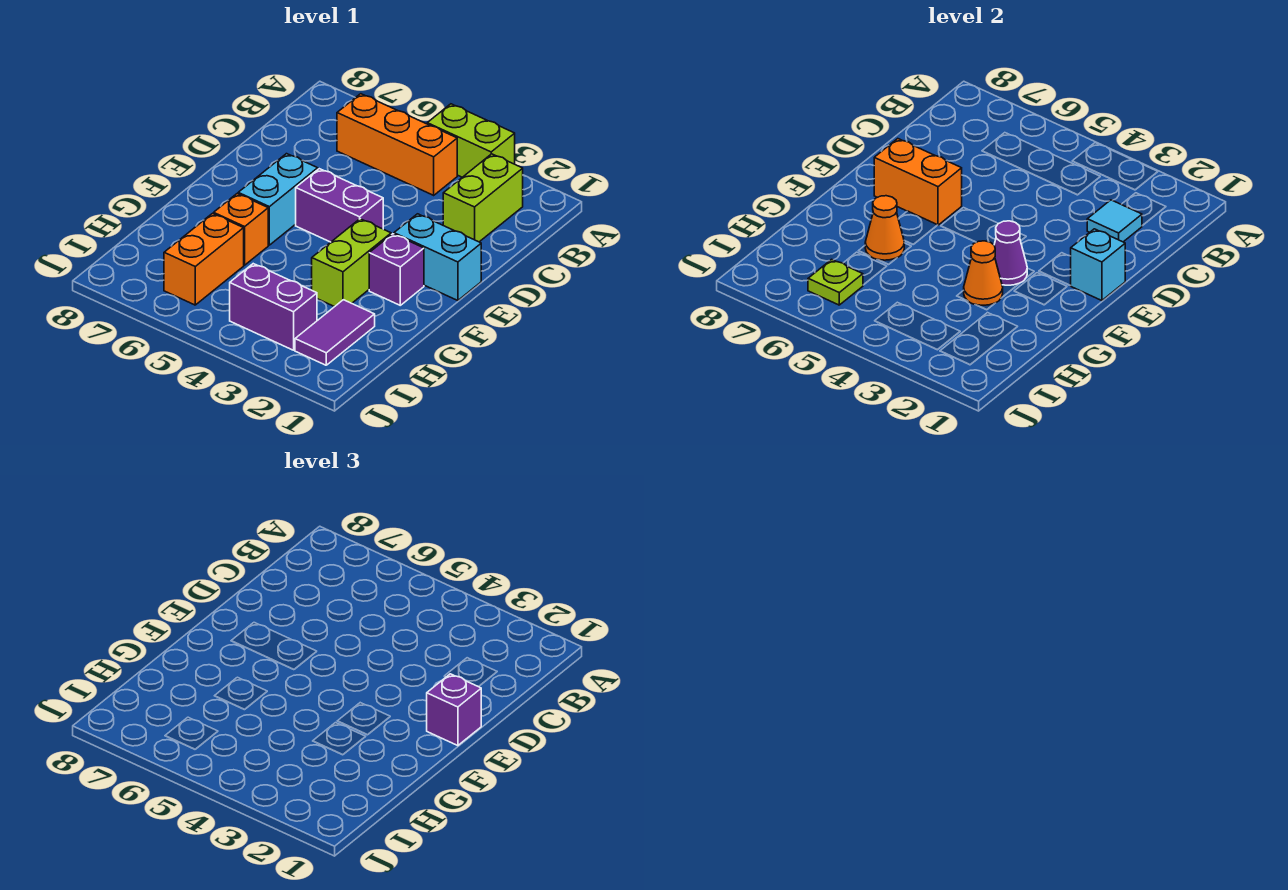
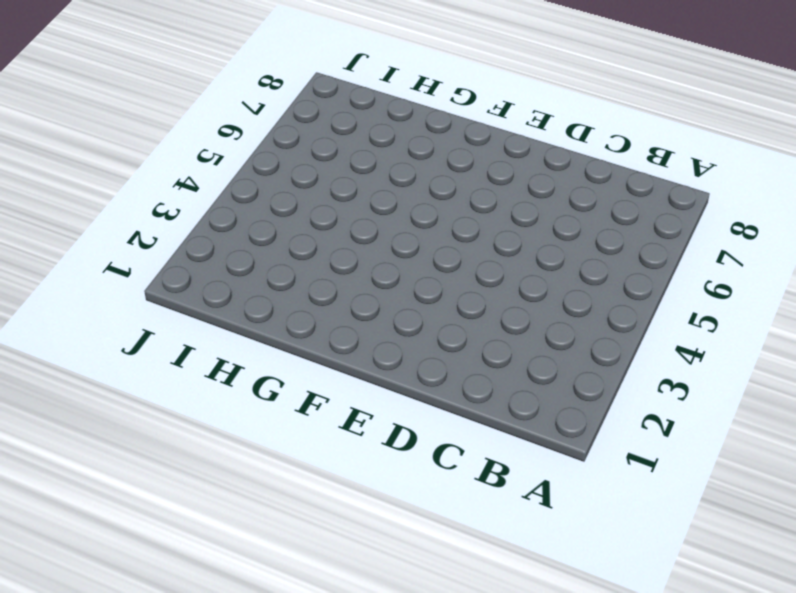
none -> lime 1x2 brick [427,104,515,177]
none -> lime 1x2 brick [443,154,523,242]
none -> orange 1x3 brick [337,94,457,195]

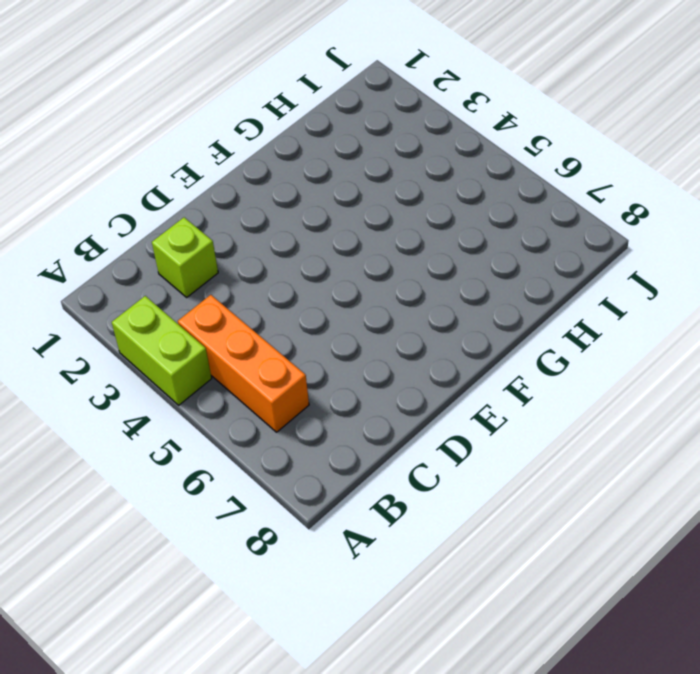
lime 1x1 brick [152,217,218,297] -> lime 1x2 brick [443,154,523,242]
none -> cyan 1x2 brick [394,214,481,301]
none -> purple 1x2 brick [296,169,383,242]
none -> cyan 1x2 brick [238,154,318,245]

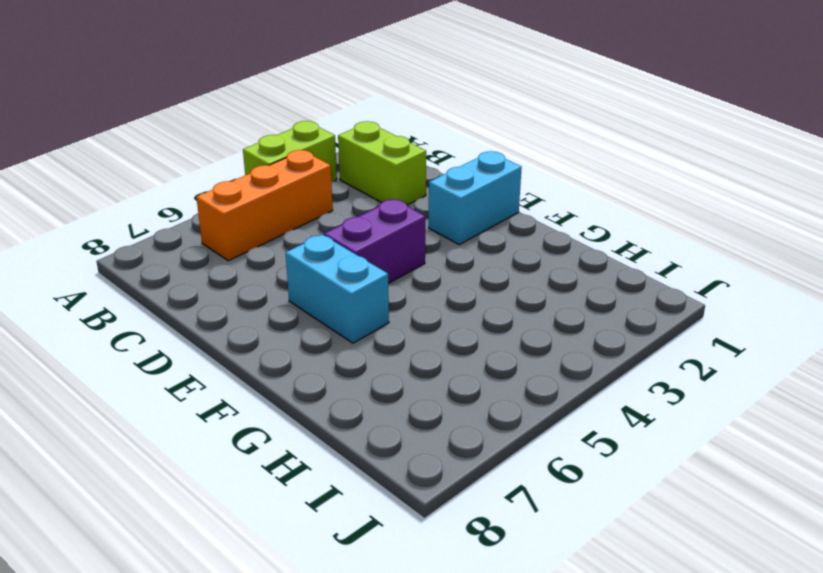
none -> purple 1x1 brick [369,234,424,305]
none -> lime 1x2 brick [312,219,391,307]
none -> orange 1x1 brick [214,194,268,265]

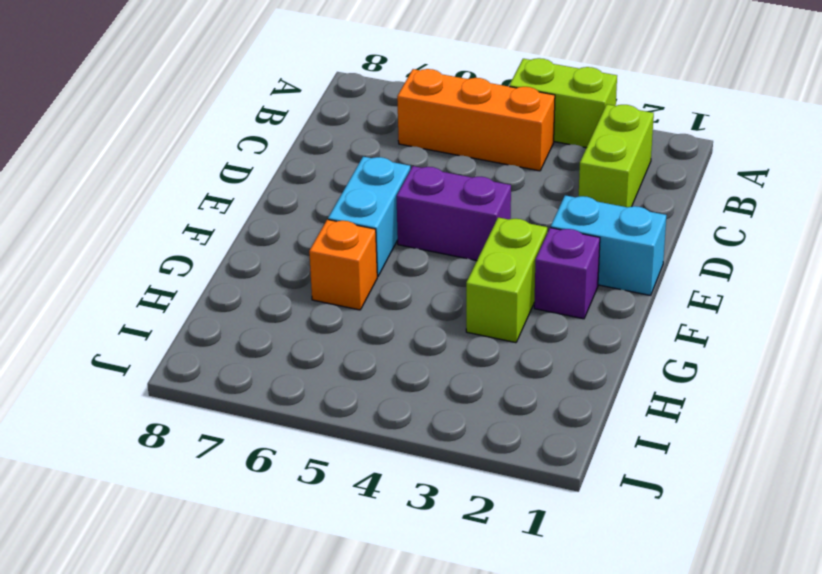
none -> purple 1x2 tile [295,300,375,365]
none -> orange 1x2 brick [164,214,244,305]
none -> purple 1x2 brick [230,264,317,350]

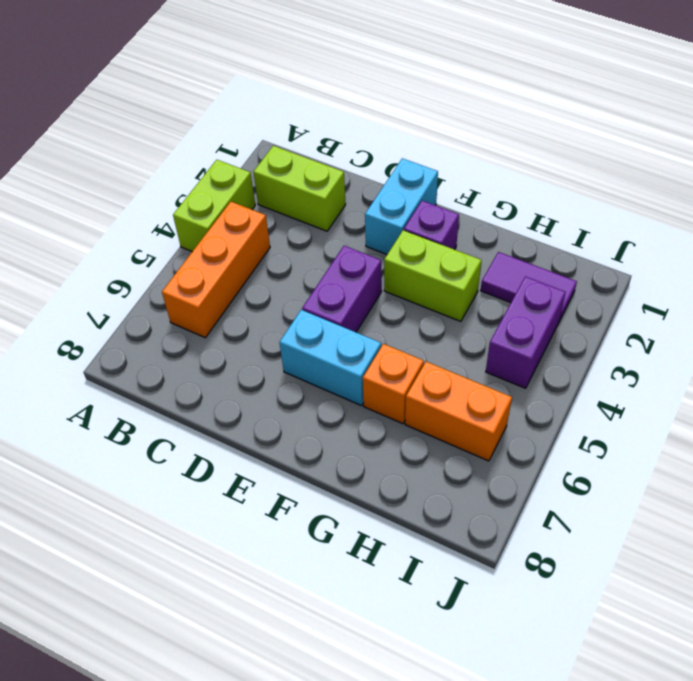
none -> cyan 1x1 tile [1087,200,1142,242]
none -> cyan 1x1 brick [1070,229,1125,301]
none -> orange 1x2 brick [874,139,962,225]

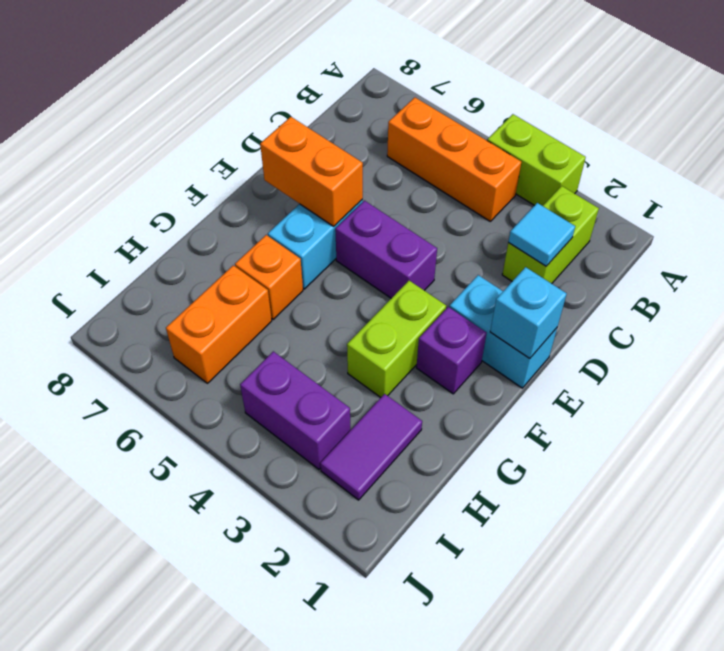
none -> purple 1x1 cone [994,221,1027,285]
none -> orange 1x1 cone [964,241,1003,305]
none -> orange 1x1 cone [865,196,904,260]

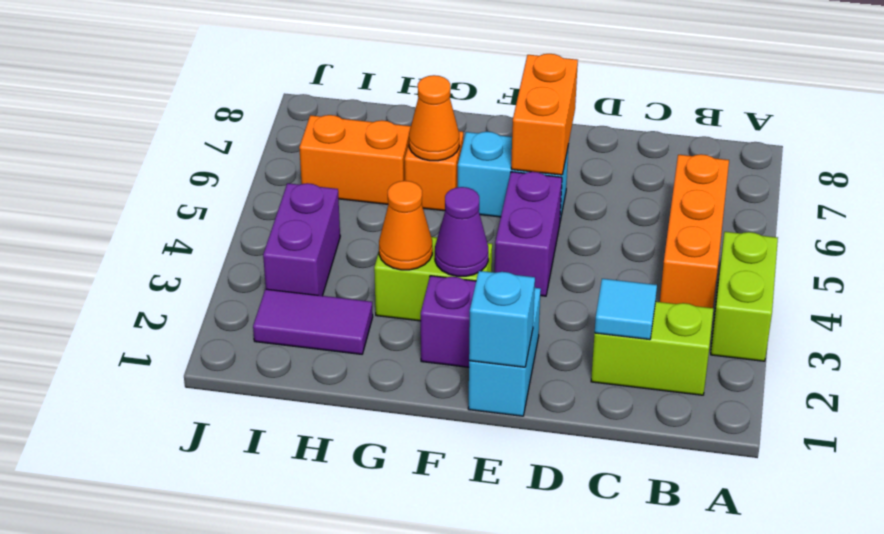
none -> lime 1x1 plate [808,259,863,305]
none -> purple 1x1 brick [427,674,481,746]

